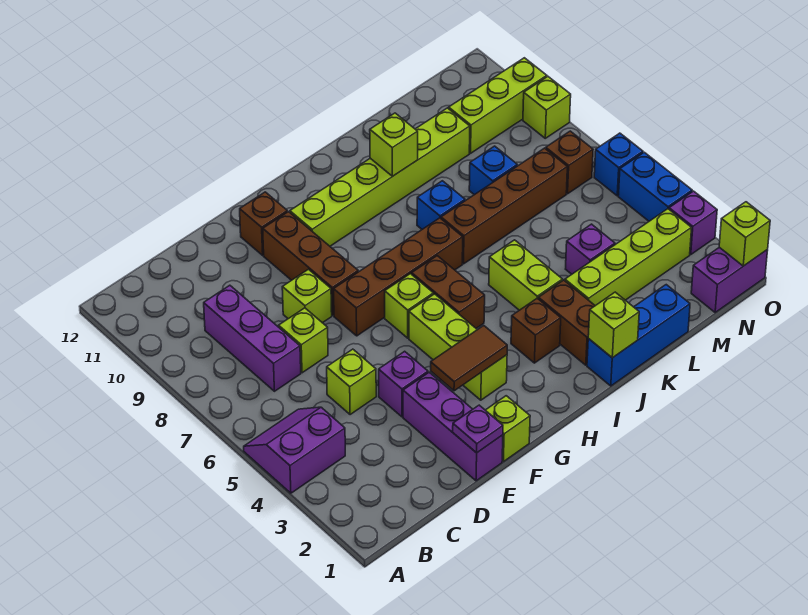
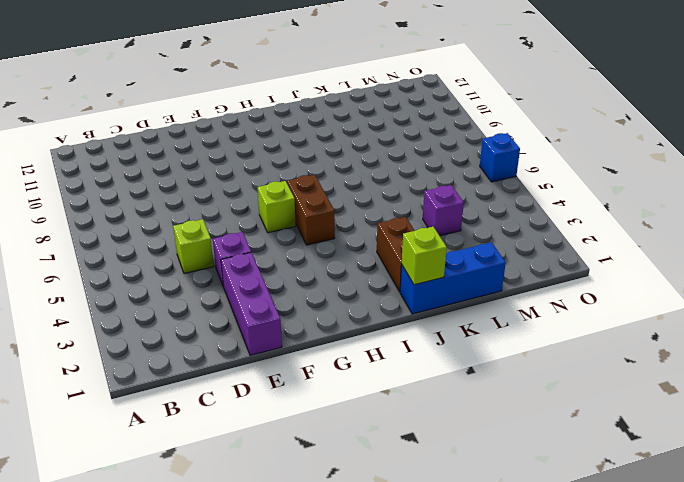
none -> purple 2x2 slope [244,407,345,493]
none -> purple 1x3 brick [204,285,301,391]
none -> lime 1x1 brick [279,308,328,373]
none -> lime 1x1 brick [282,269,332,323]

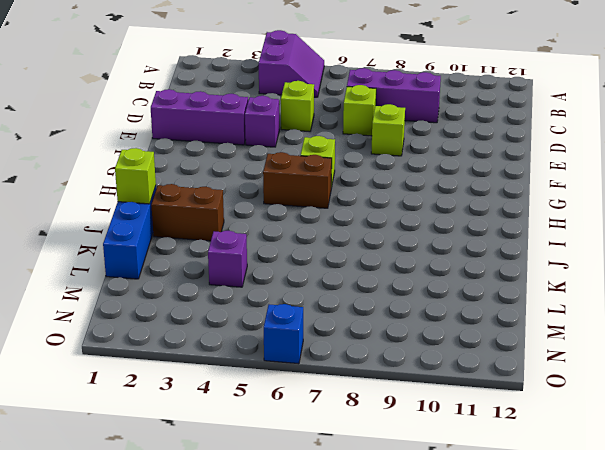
none -> lime 1x1 brick [486,396,530,462]
none -> brown 1x4 brick [334,218,463,336]
none -> brown 1x3 brick [263,212,358,315]
none -> brown 1x1 brick [240,192,287,255]

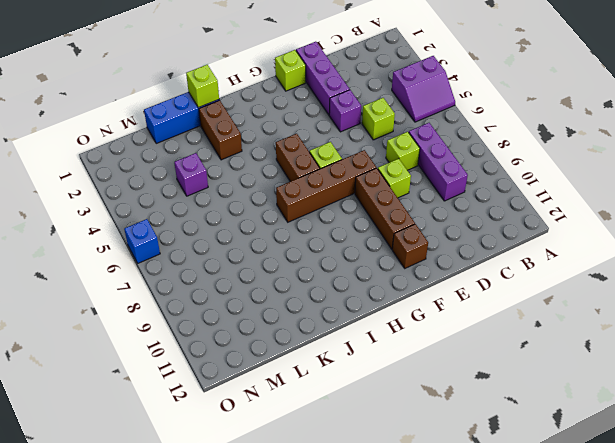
none -> lime 1x3 brick [409,294,507,400]
none -> lime 1x6 brick [290,108,470,246]
none -> brown 1x1 brick [511,298,561,363]
none -> lime 1x2 brick [489,240,563,310]

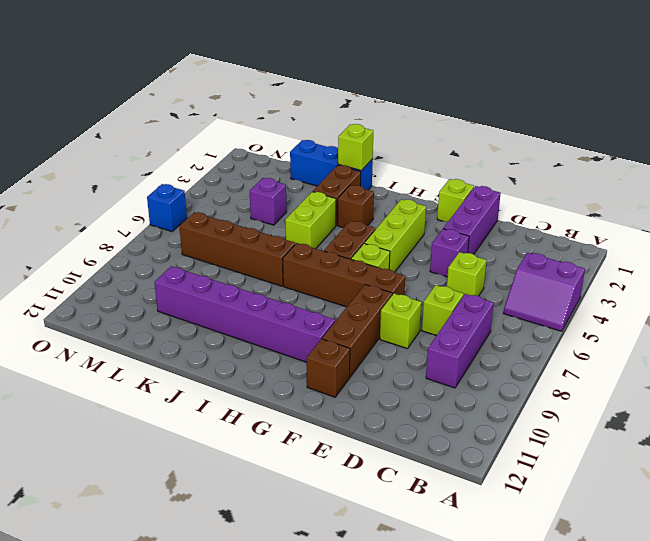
purple 1x6 brick [154,266,335,362] -> lime 1x6 brick [290,108,470,246]
none -> blue 1x1 brick [417,181,465,229]
none -> lime 1x4 brick [565,209,692,306]
none -> blue 1x1 brick [469,146,517,195]
none -> lime 1x3 brick [449,58,547,153]

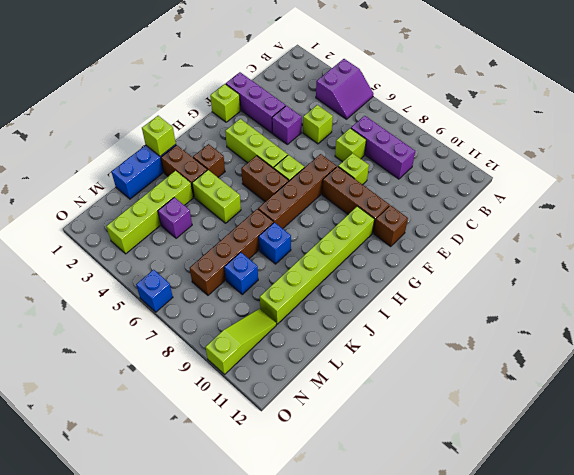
lime 1x3 slope [205,309,276,374] -> lime 1x3 brick [449,58,547,153]
none -> purple 1x2 brick [691,247,768,312]
none -> brown 1x1 brick [546,131,593,194]
none -> purple 1x1 brick [669,191,717,255]
none -> blue 1x2 brick [618,152,692,221]

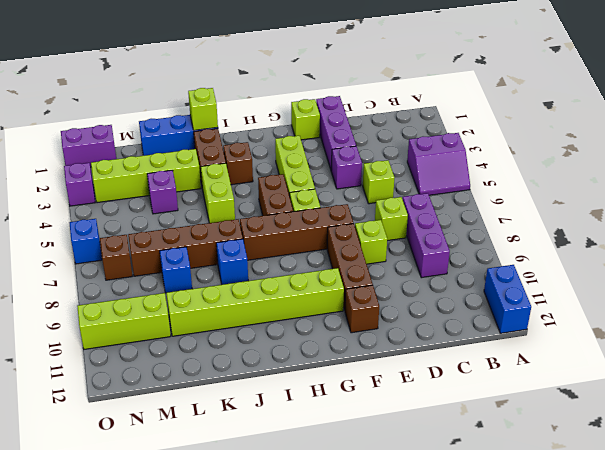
blue 1x2 brick [484,265,531,333] -> blue 1x2 brick moved to [618,152,692,221]
none -> lime 1x1 brick [523,77,571,138]
none -> purple 1x1 plate [453,405,503,453]
none -> brown 1x2 tile [431,326,507,391]
none -> lime 1x1 brick [370,113,418,176]

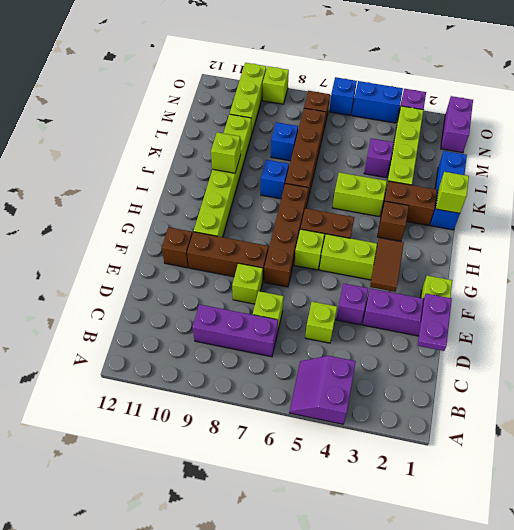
purple 1x2 plate [418,294,452,351] -> purple 1x1 plate [453,405,503,453]
none -> lime 1x1 brick [719,202,770,266]

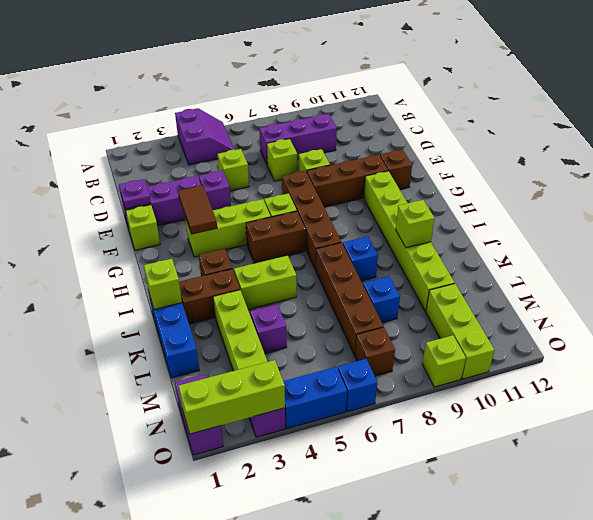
lime 1x3 brick [179,360,285,434] -> lime 1x1 brick [719,202,770,266]

